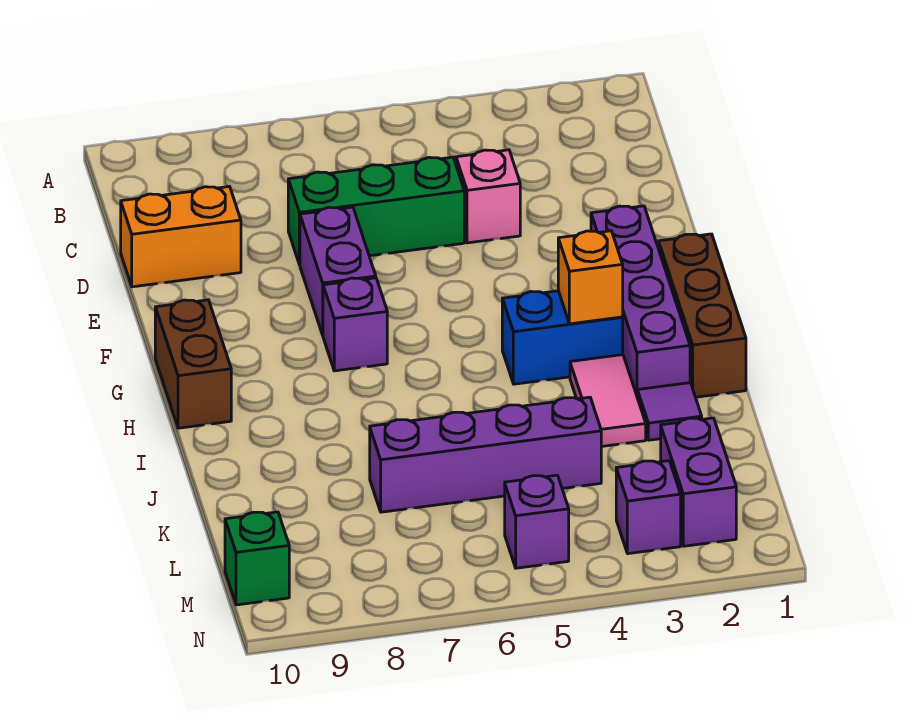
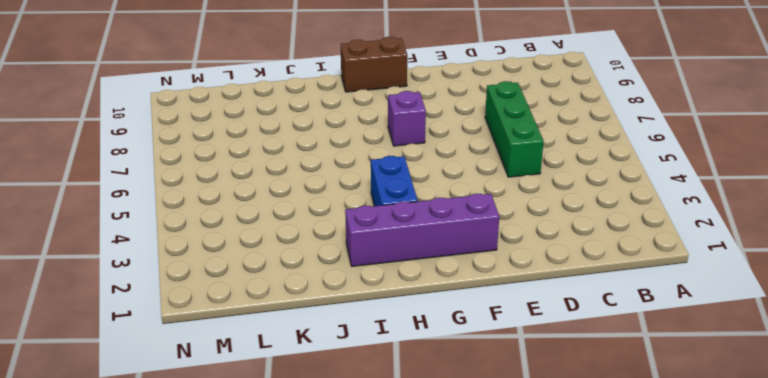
none -> pink 1x1 brick [456,150,520,243]
none -> orange 1x2 brick [121,187,241,287]
none -> purple 1x2 brick [300,207,376,335]

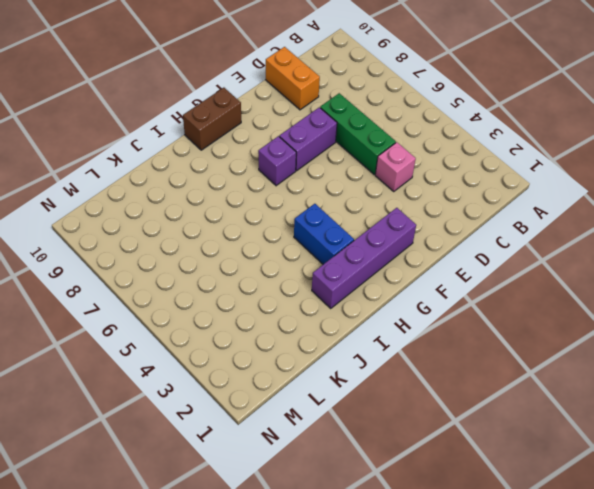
none -> brown 1x3 brick [659,234,746,397]
none -> pink 1x2 tile [570,355,646,447]
none -> purple 1x1 tile [637,383,702,440]

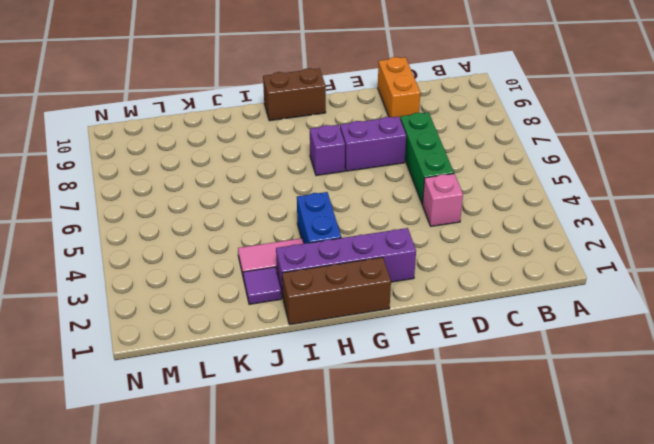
none -> purple 1x4 brick [370,397,601,512]
none -> purple 1x2 brick [661,418,736,546]
none -> purple 1x1 brick [616,461,681,554]

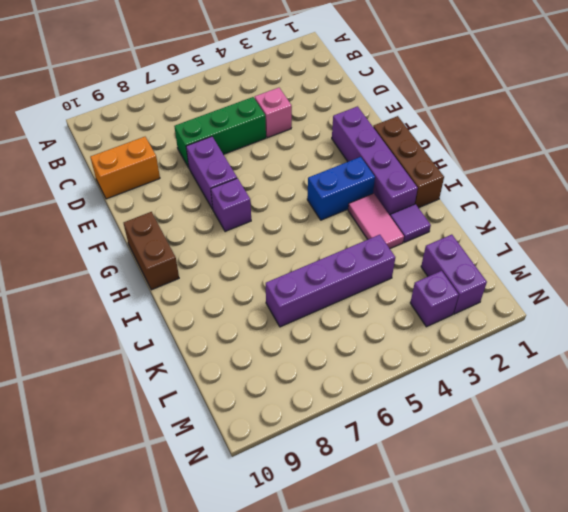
none -> purple 1x1 brick [505,475,569,568]
none -> green 1x1 brick [225,512,289,605]
none -> orange 1x1 brick [558,231,623,324]

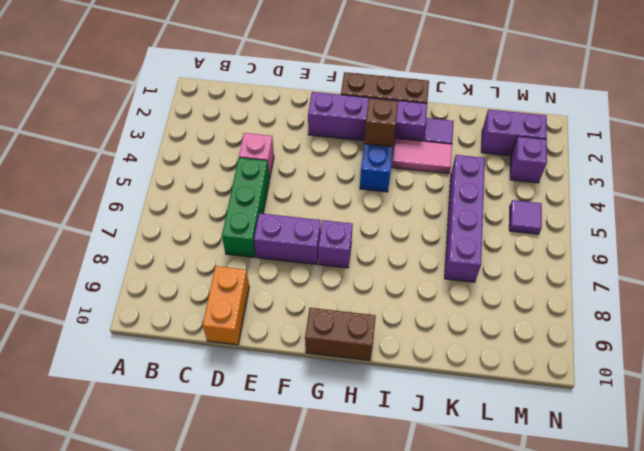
brown 1x1 brick [364,98,398,147] -> orange 1x1 brick [558,231,623,324]
purple 1x1 tile [509,200,542,234] -> purple 1x1 brick [505,475,569,568]
none -> green 1x1 brick [225,512,289,605]

